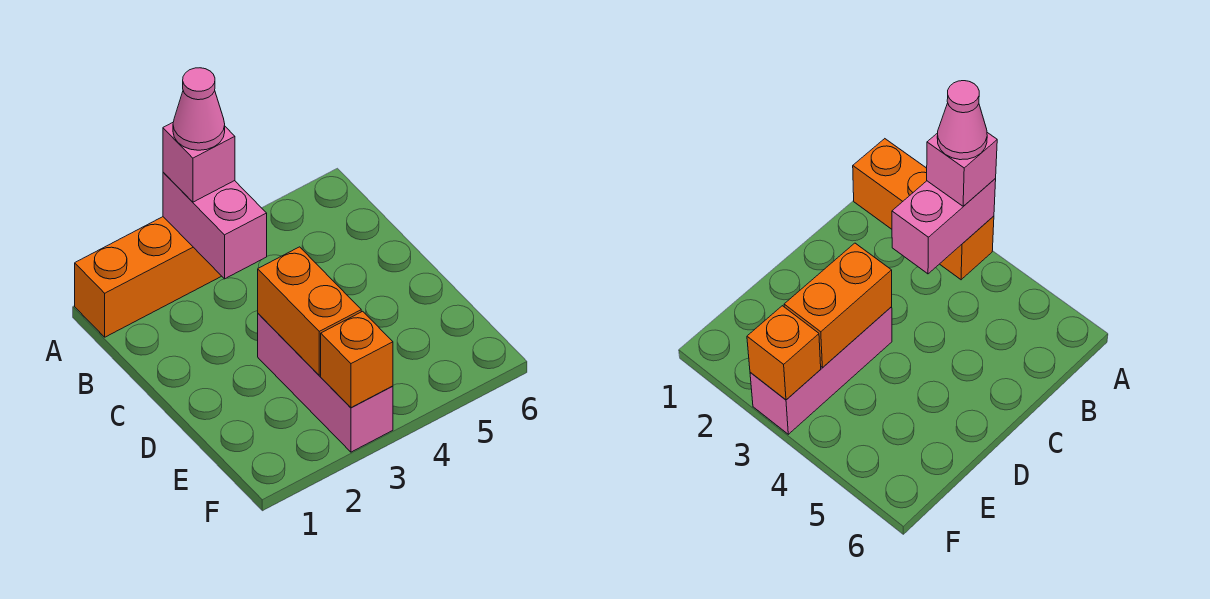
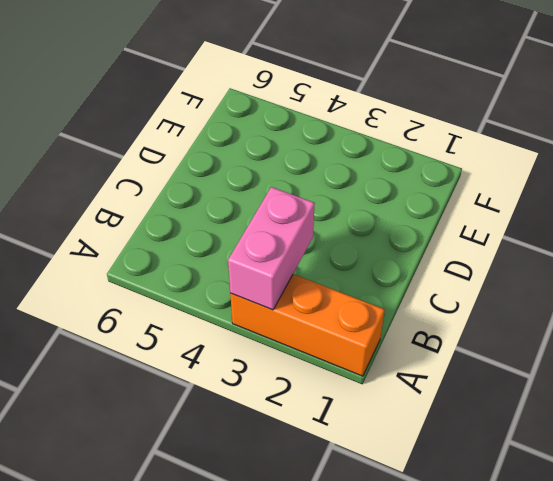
none -> pink 1x3 brick [258,314,393,452]
none -> orange 1x2 brick [258,247,361,375]

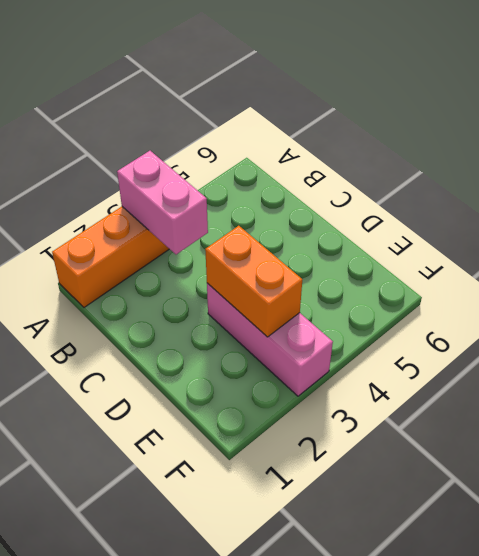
none -> orange 1x1 brick [321,311,393,408]
none -> pink 1x1 brick [163,123,235,202]

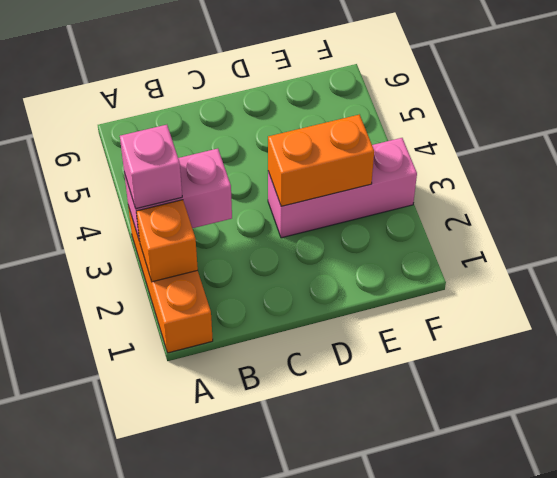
orange 1x1 brick [136,200,198,282] -> orange 1x1 brick moved to [321,311,393,408]
none -> pink 1x1 cone [173,68,225,150]

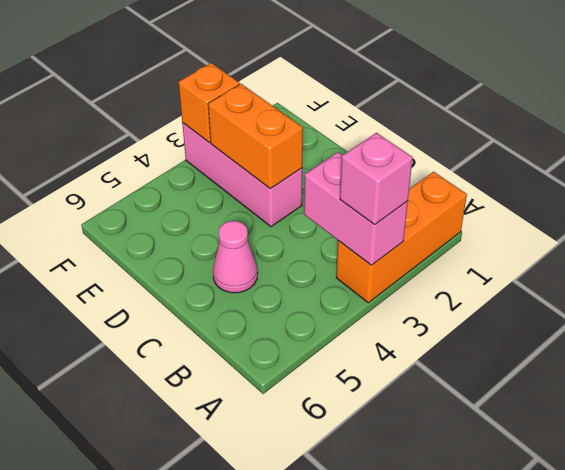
pink 1x1 cone [213,221,258,293] -> pink 1x1 cone moved to [173,68,225,150]

